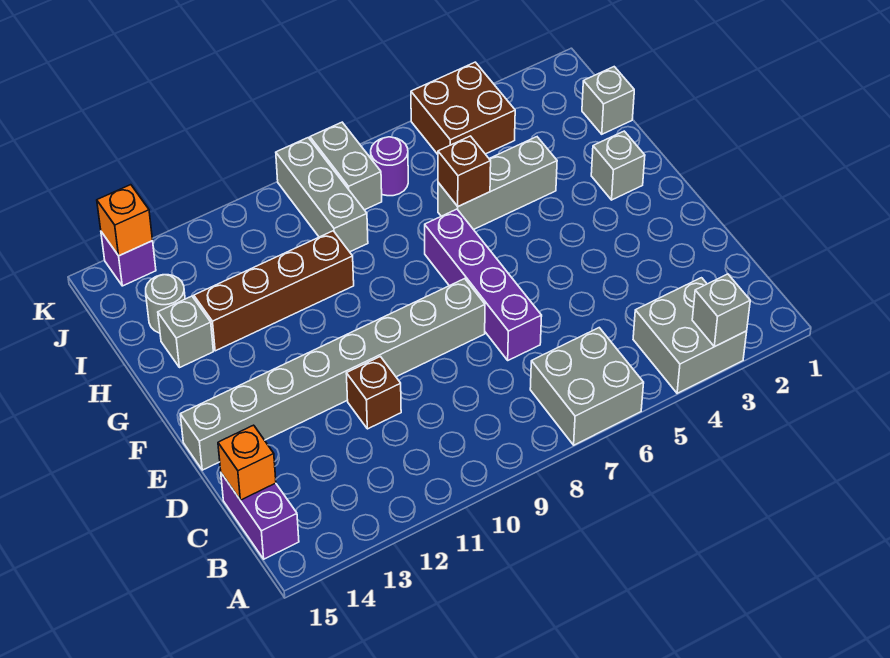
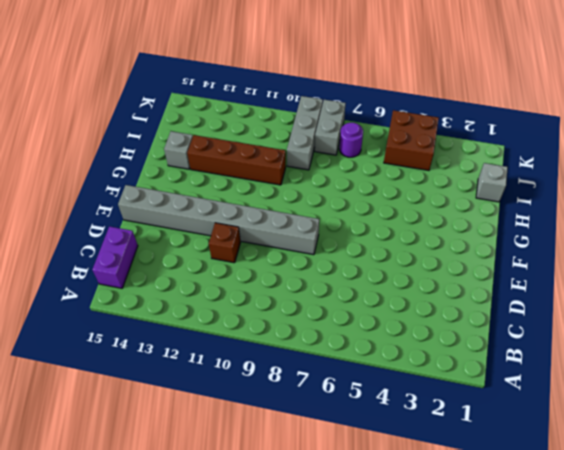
none -> grey 2x2 brick [633,278,747,393]
none -> grey 2x2 brick [530,328,644,445]
none -> purple 1x4 brick [425,209,542,360]

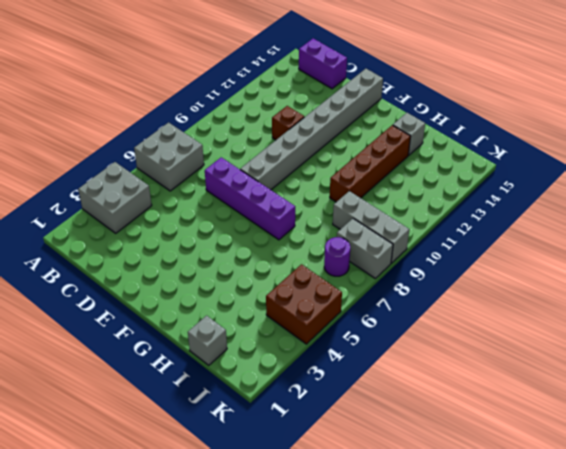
none -> grey 1x1 brick [591,131,645,200]
none -> grey 1x3 brick [438,137,557,230]
none -> grey 1x1 round brick [146,275,185,333]

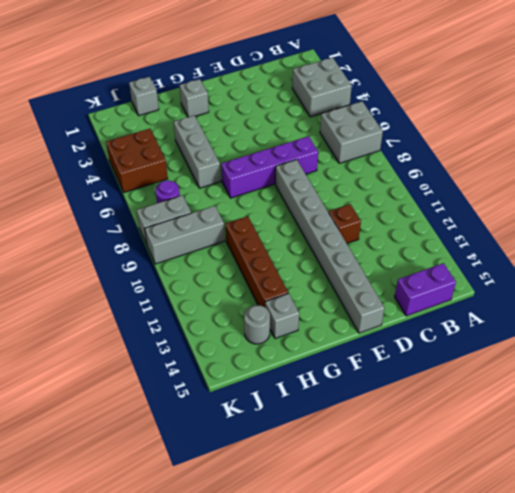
none -> purple 1x1 brick [101,232,156,286]
none -> grey 1x1 brick [692,274,750,347]
none -> orange 1x1 brick [218,425,276,500]

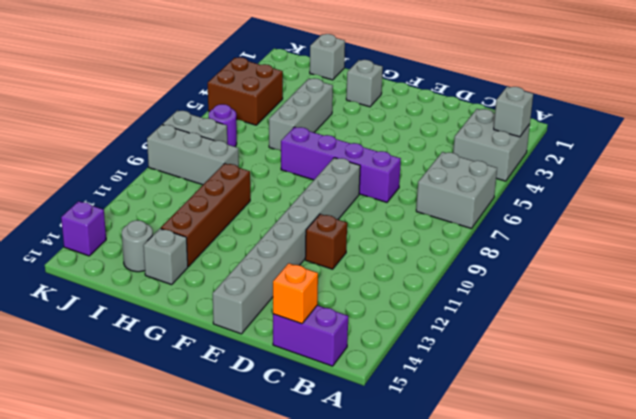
none -> brown 1x1 brick [438,136,491,206]
none -> orange 1x1 brick [97,185,153,256]

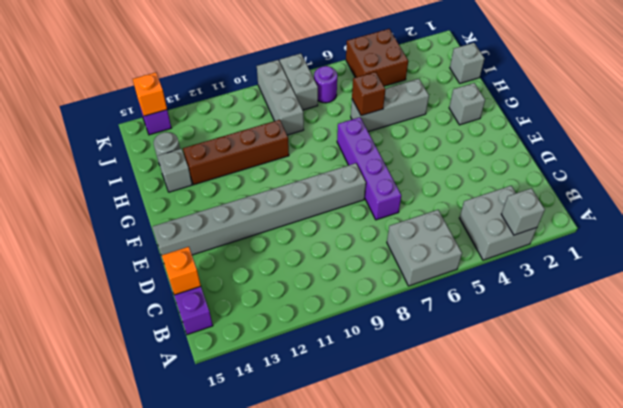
none -> brown 1x1 brick [346,357,401,429]

